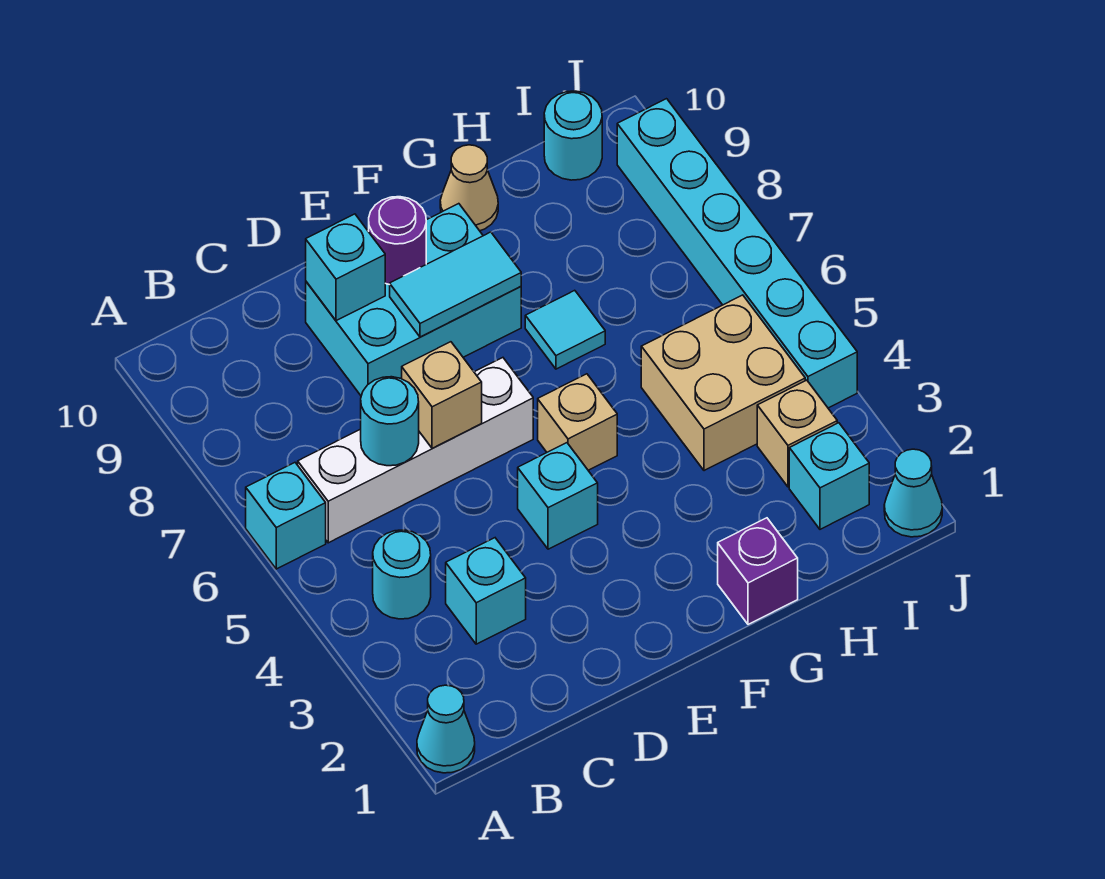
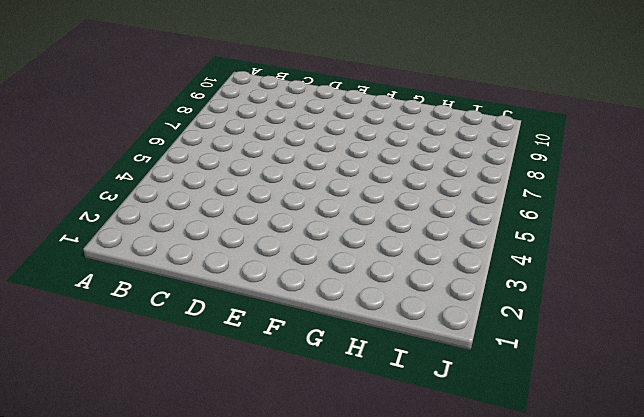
none -> cyan 1x1 cone [417,685,475,773]
none -> cyan 1x1 brick [246,463,326,569]
none -> cyan 1x1 round brick [373,530,431,619]

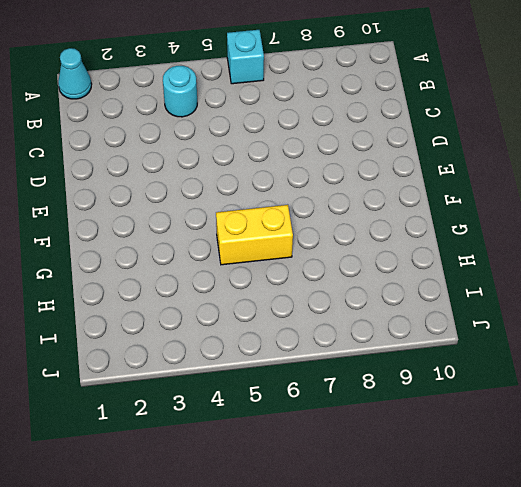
yellow 1x2 brick [216,205,293,265] -> none
none -> white 1x4 brick [298,358,533,543]
none -> cyan 1x1 brick [446,538,526,644]
none -> cyan 2x3 brick [306,204,521,396]

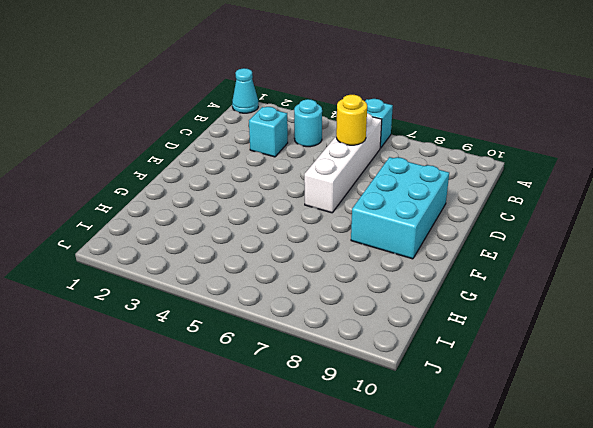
yellow 1x1 round brick [336,95,367,145] -> cyan 1x1 round brick [361,377,419,466]
none -> cyan 1x1 brick [518,443,598,549]
none -> tan 1x1 brick [538,374,617,470]
none -> purple 1x1 brick [718,518,798,624]

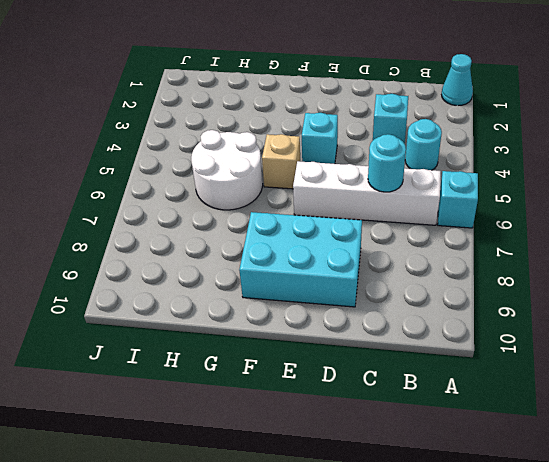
white 2x2 round brick [191,130,263,210] -> tan 2x2 brick [641,295,805,471]
none -> purple 1x1 brick [718,518,798,624]
none -> cyan 1x1 tile [525,290,605,369]
none -> tan 1x1 cone [440,145,498,231]

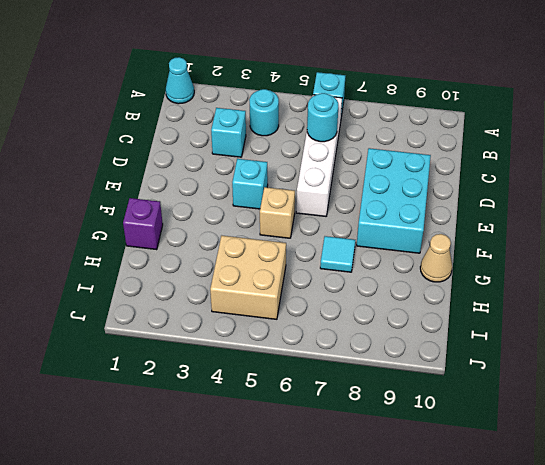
none -> cyan 1x1 brick [789,423,869,529]
none -> tan 1x1 brick [757,380,837,487]
none -> cyan 1x1 round brick [544,91,602,180]

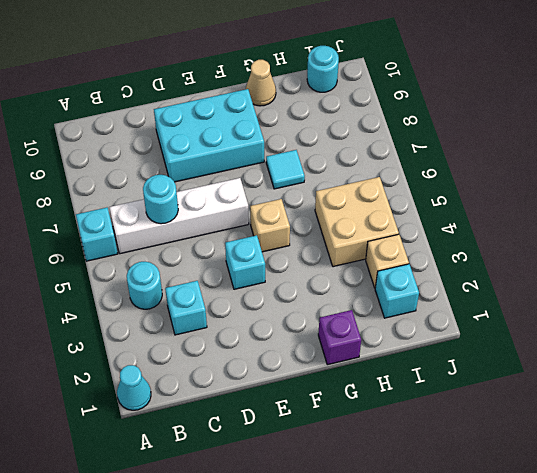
none -> cyan 1x1 cone [884,449,942,537]
none -> cyan 1x6 brick [617,99,857,408]
none -> tan 1x1 brick [402,342,482,449]

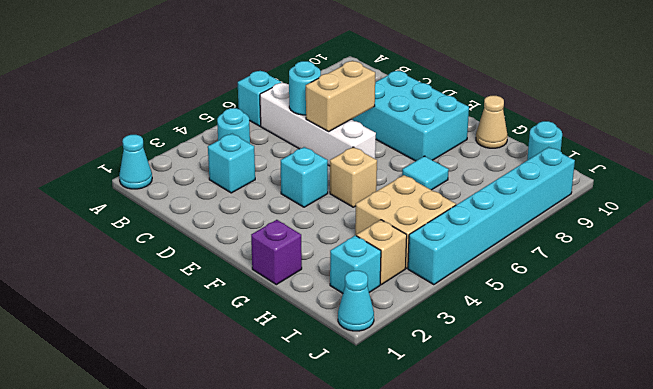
tan 1x2 brick [306,61,375,132] -> tan 1x1 brick [402,342,482,449]
none -> cyan 1x1 brick [306,214,385,321]
none -> cyan 1x2 tile [390,232,521,337]
none -> purple 1x1 round brick [369,197,426,285]

